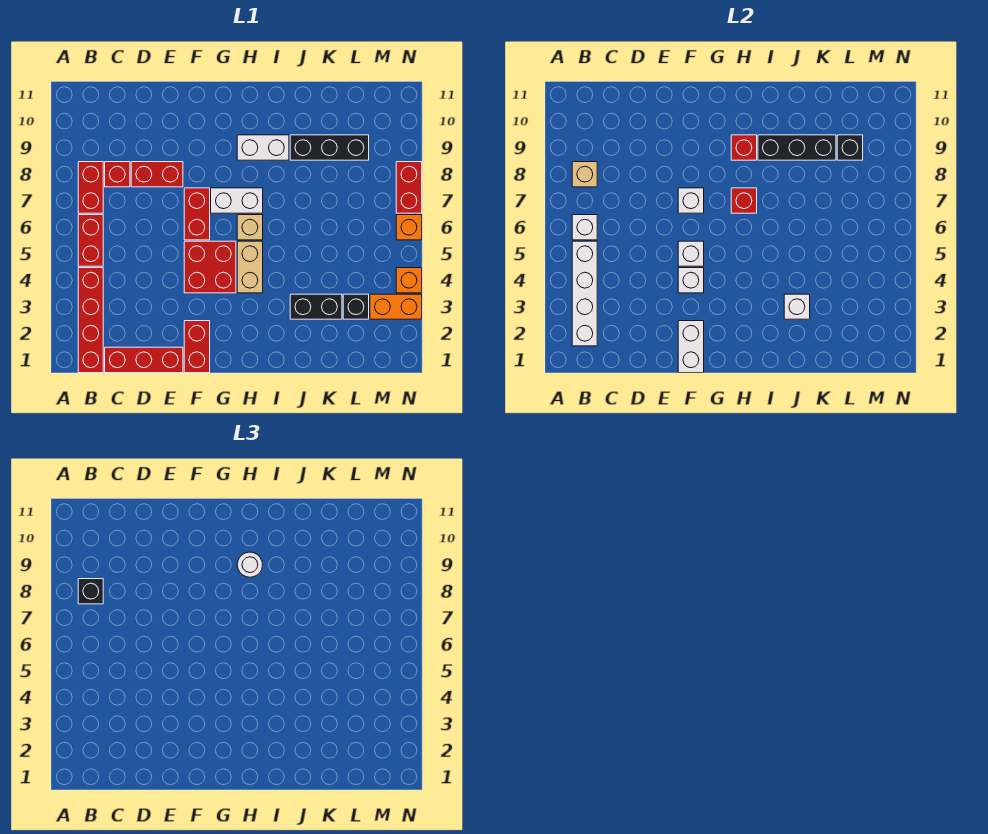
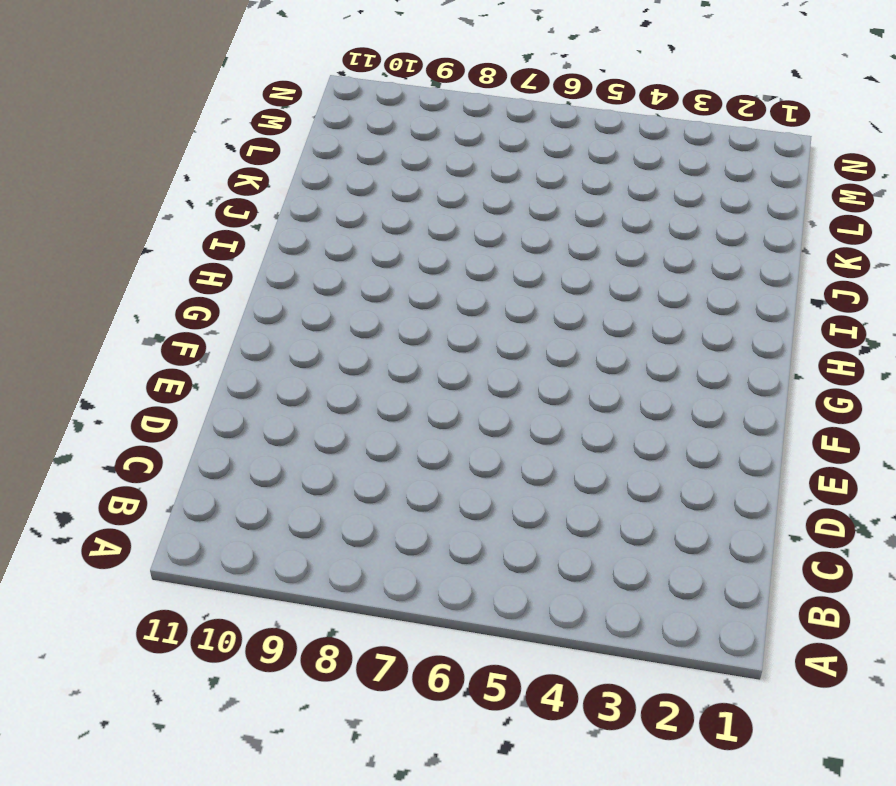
none -> red 1x4 brick [78,268,103,373]
none -> red 1x2 brick [78,215,103,266]
none -> red 1x2 brick [78,162,103,213]
none -> red 1x3 brick [105,347,183,373]

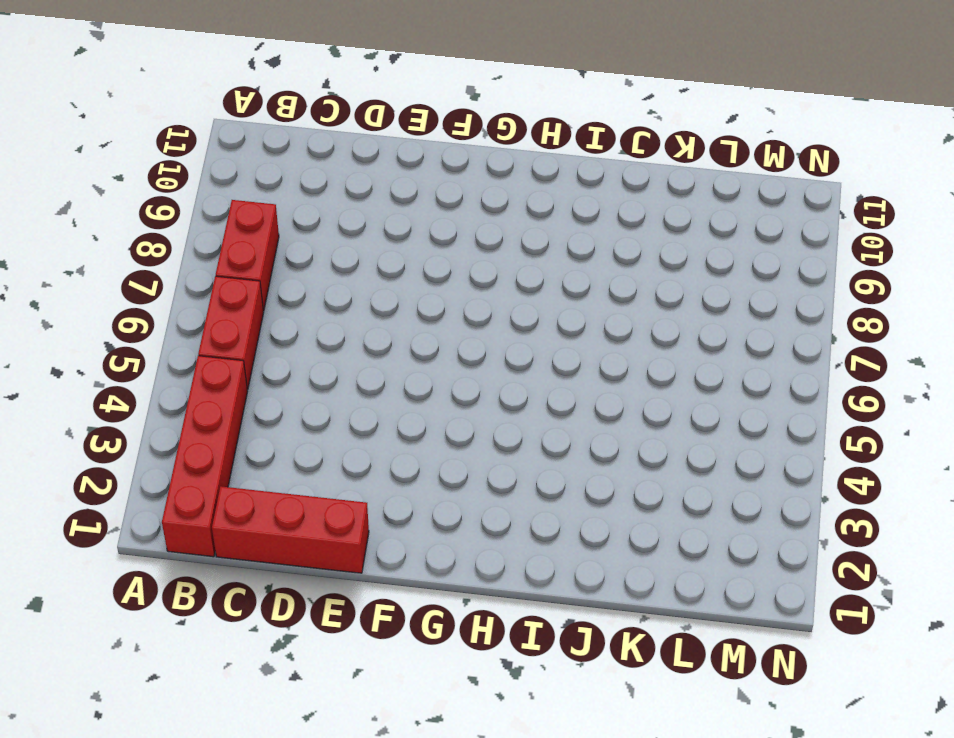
none -> red 1x1 brick [105,162,130,187]
none -> red 1x2 brick [131,162,183,187]
none -> red 1x2 brick [184,321,210,373]
none -> red 2x2 brick [184,241,236,293]

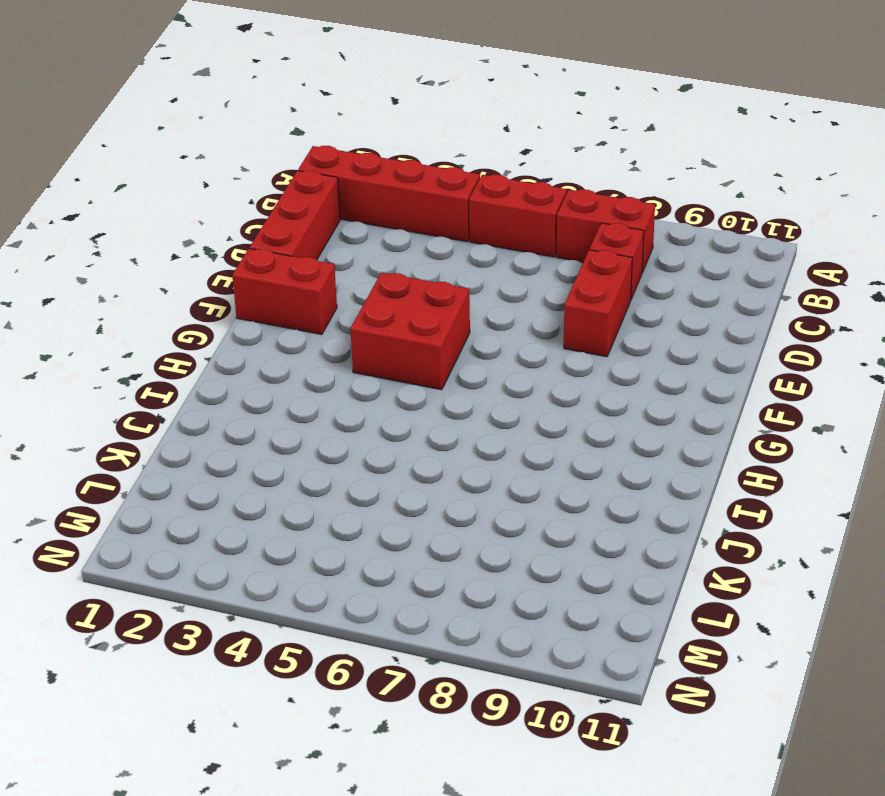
none -> red 1x2 brick [184,188,210,240]
none -> white 1x2 brick [211,188,263,213]
none -> tan 1x2 brick [237,241,263,293]
none -> tan 1x1 brick [237,215,263,240]

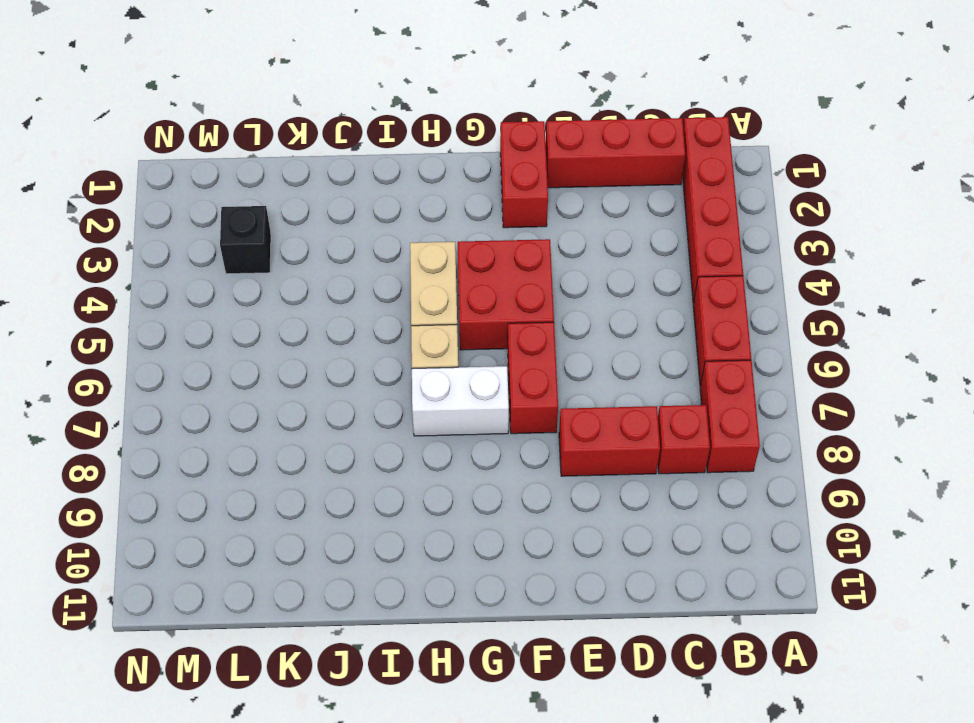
none -> white 1x2 brick [237,135,289,160]
none -> black 1x2 brick [290,294,342,319]
none -> black 1x3 brick [290,135,369,160]
none -> orange 1x2 brick [370,294,422,319]

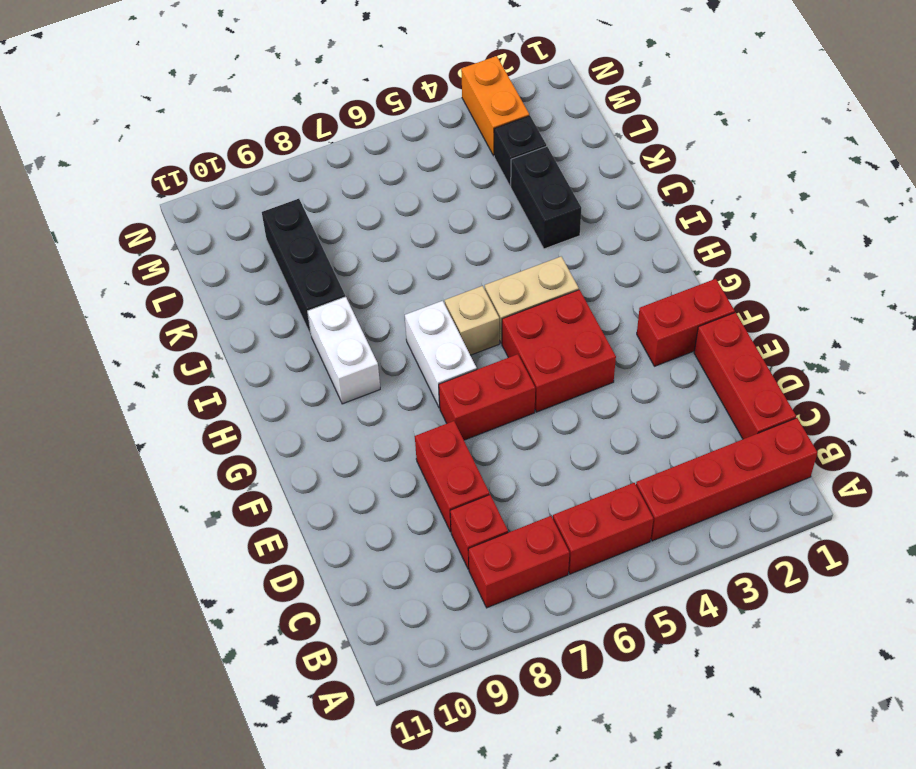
none -> orange 1x1 brick [396,268,422,293]
none -> orange 1x1 brick [396,215,422,240]
none -> red 1x2 brick [396,162,422,213]
none -> white 1x4 brick [572,241,597,346]

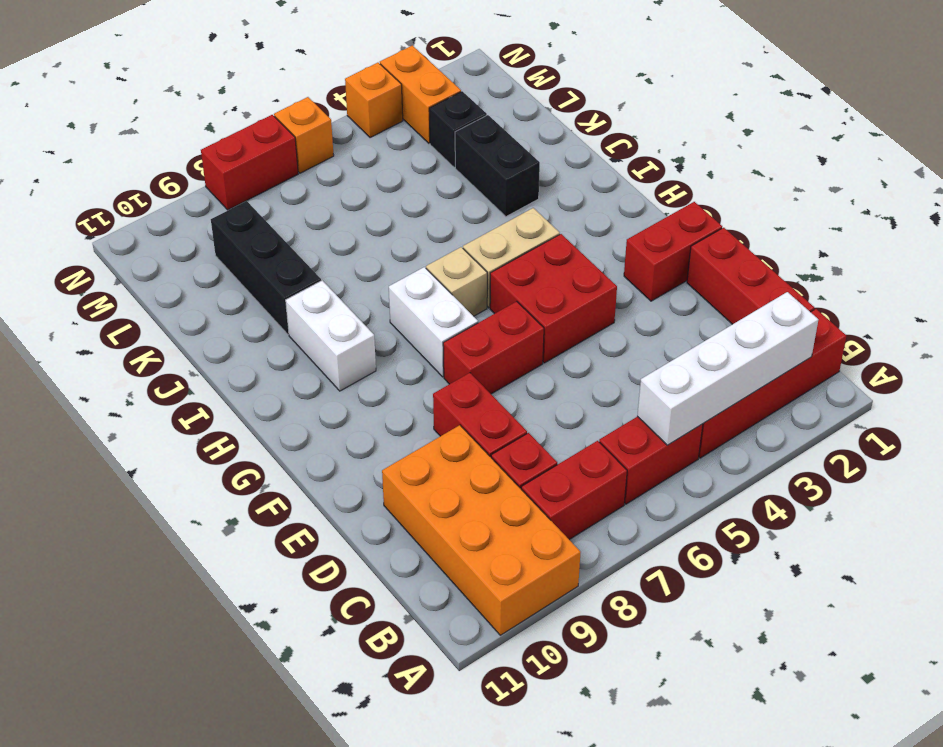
orange 2x4 brick [382,425,581,635] -> none
none -> white 1x1 brick [572,215,597,240]
none -> tan 1x1 brick [572,162,597,187]
none -> white 1x2 brick [678,321,704,373]
none -> white 1x1 brick [678,268,704,293]

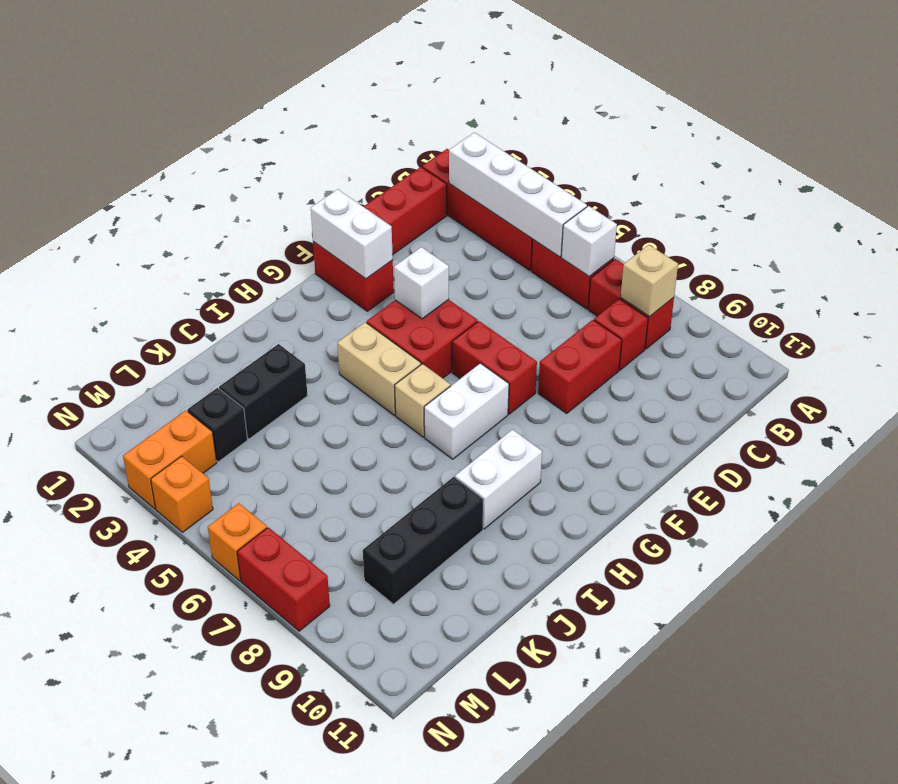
none -> white 1x1 brick [678,241,704,266]
none -> white 1x1 brick [678,188,704,213]
none -> red 1x1 brick [731,188,757,213]
none -> red 1x1 brick [731,135,757,160]

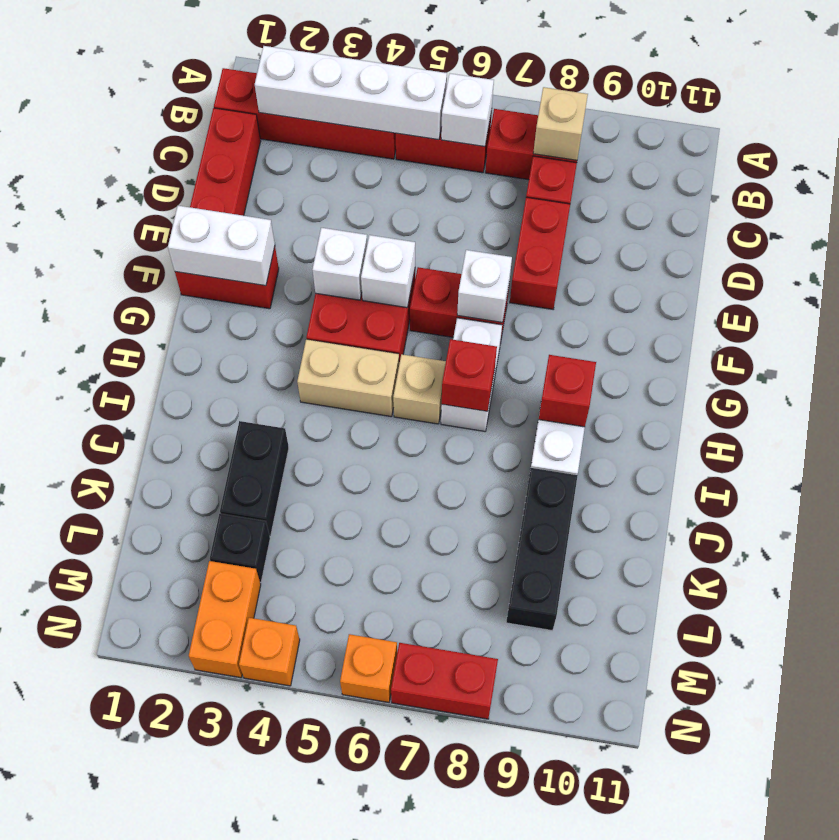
none -> black 1x3 brick [758,135,836,160]
none -> white 1x1 brick [784,294,810,319]
none -> black 1x1 brick [837,135,863,160]
none -> black 1x1 brick [78,579,103,604]

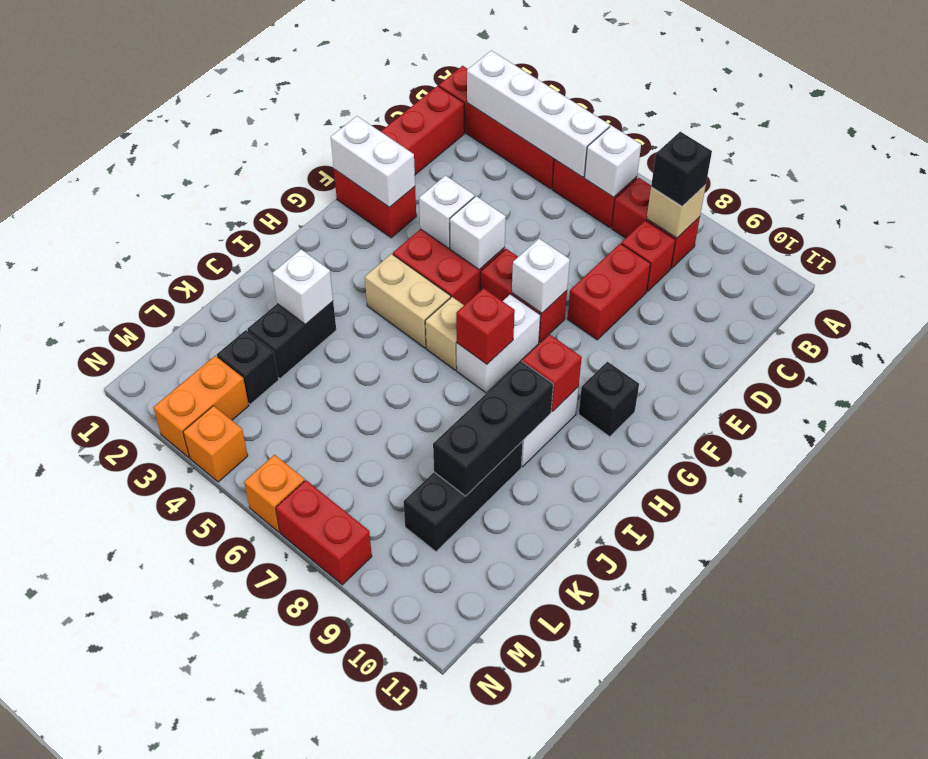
black 1x1 brick [579,362,639,437] -> black 1x1 brick moved to [837,135,863,160]
none -> white 1x1 round brick [237,552,263,577]

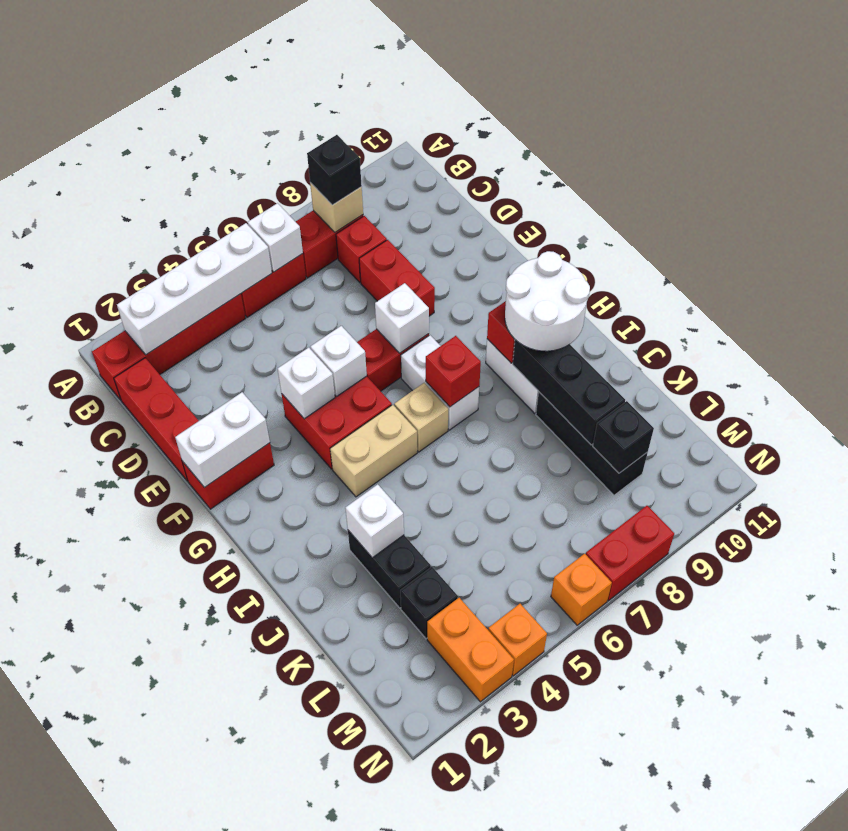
white 2x2 round brick [505,251,590,351] -> white 1x1 round brick [237,552,263,577]

